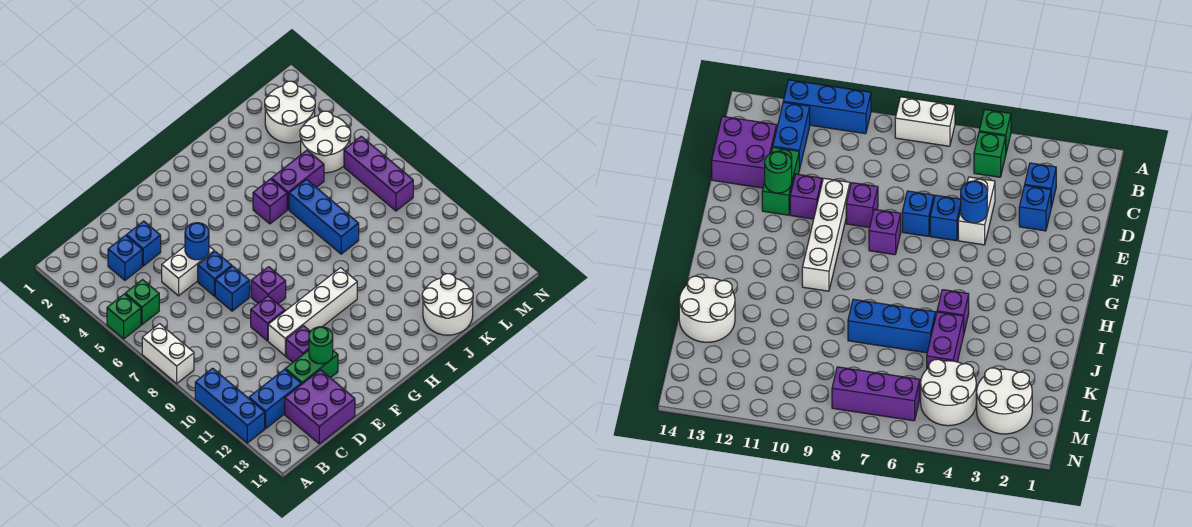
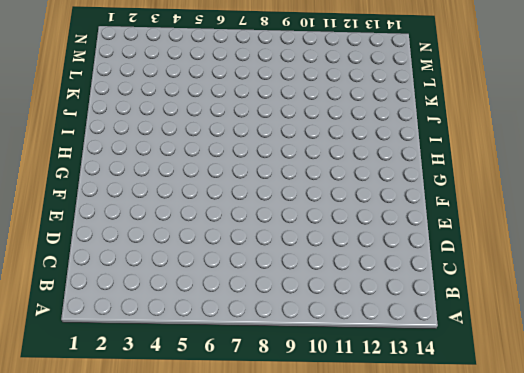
none -> green 1x1 brick [107,294,141,339]
none -> white 1x2 brick [142,324,194,383]
none -> blue 1x3 brick [195,368,265,443]

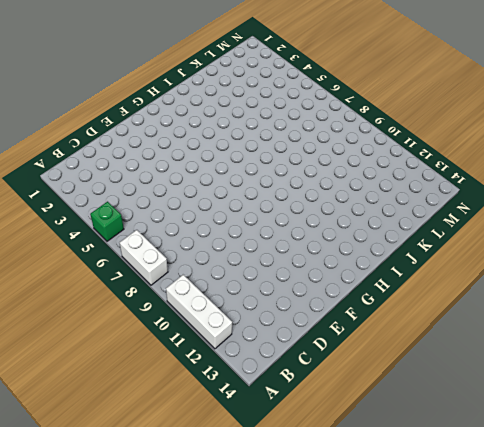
white 1x3 brick [166,275,232,349] -> blue 1x3 brick [195,368,265,443]
none -> green 1x1 brick [125,280,159,324]
none -> blue 1x2 brick [249,369,301,428]
none -> blue 1x1 brick [108,236,142,280]

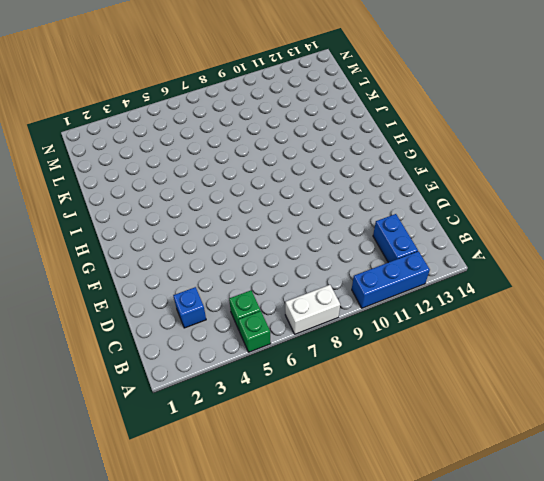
none -> purple 2x2 brick [285,370,355,444]
none -> blue 1x1 brick [126,221,161,266]
none -> white 1x2 brick [162,246,214,296]

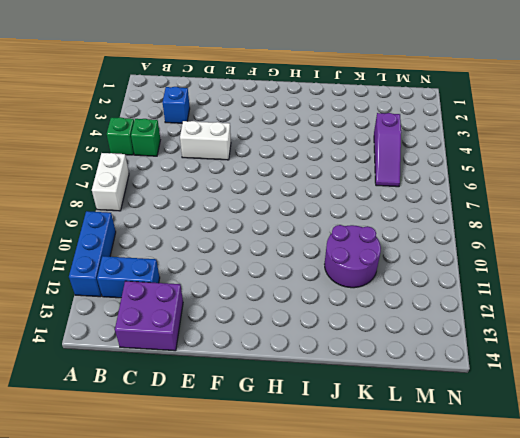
purple 2x2 round brick [325,225,381,288] -> none
purple 1x3 slope [374,113,401,187] -> white 2x2 round brick [300,111,351,173]
none -> blue 1x1 brick [126,221,161,266]
none -> green 1x2 brick [285,350,338,384]
none -> blue 1x1 brick [198,252,232,296]

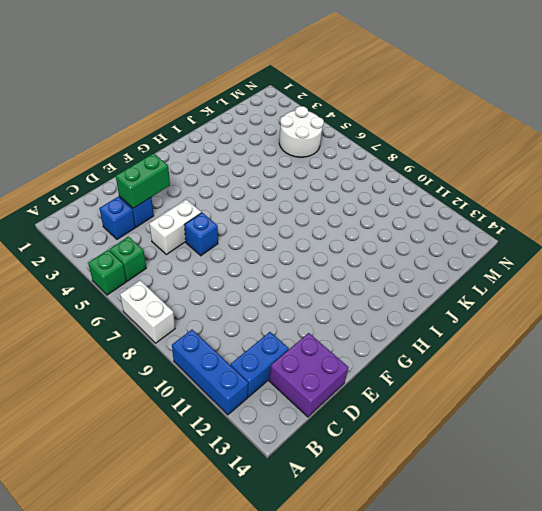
green 1x2 brick [116,153,170,208] -> green 1x2 brick moved to [285,350,338,384]
none -> blue 1x1 brick [215,266,250,311]
none -> purple 1x1 brick [251,296,285,341]
none -> white 1x4 brick [268,268,357,356]

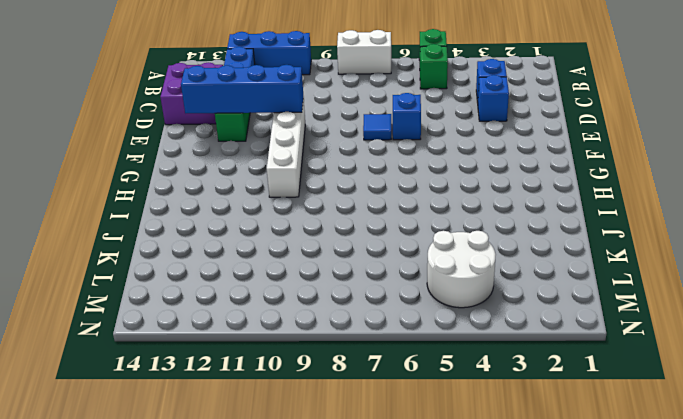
blue 1x1 tile [363,114,391,140] -> blue 1x1 brick [215,266,250,311]
blue 1x4 brick [181,65,303,113] -> green 1x1 round brick [309,327,333,364]
none -> white 1x2 brick [162,246,214,296]
none -> purple 1x1 brick [251,296,285,341]
none -> purple 1x1 brick [286,326,311,362]

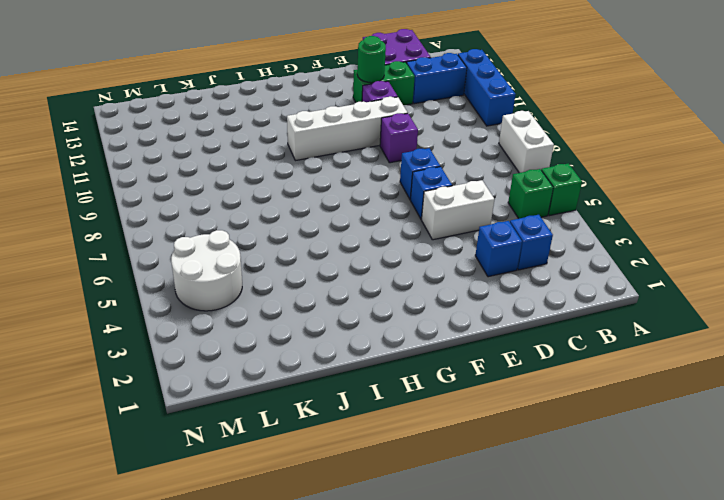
none -> purple 1x1 brick [251,267,286,304]
none -> purple 1x1 brick [253,179,287,224]
none -> purple 1x2 brick [271,150,324,209]

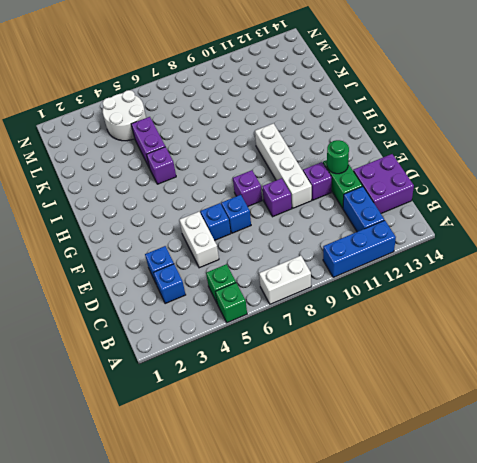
none -> blue 1x3 brick [289,179,359,254]
none -> white 2x2 round brick [422,274,473,335]
none -> white 2x2 round brick [265,81,315,143]

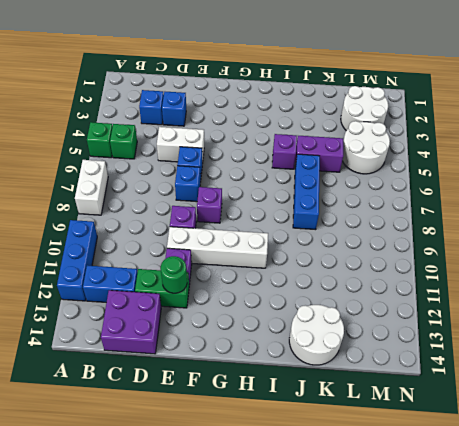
none -> purple 1x3 brick [344,136,413,211]
none -> blue 1x1 round brick [185,223,209,260]

